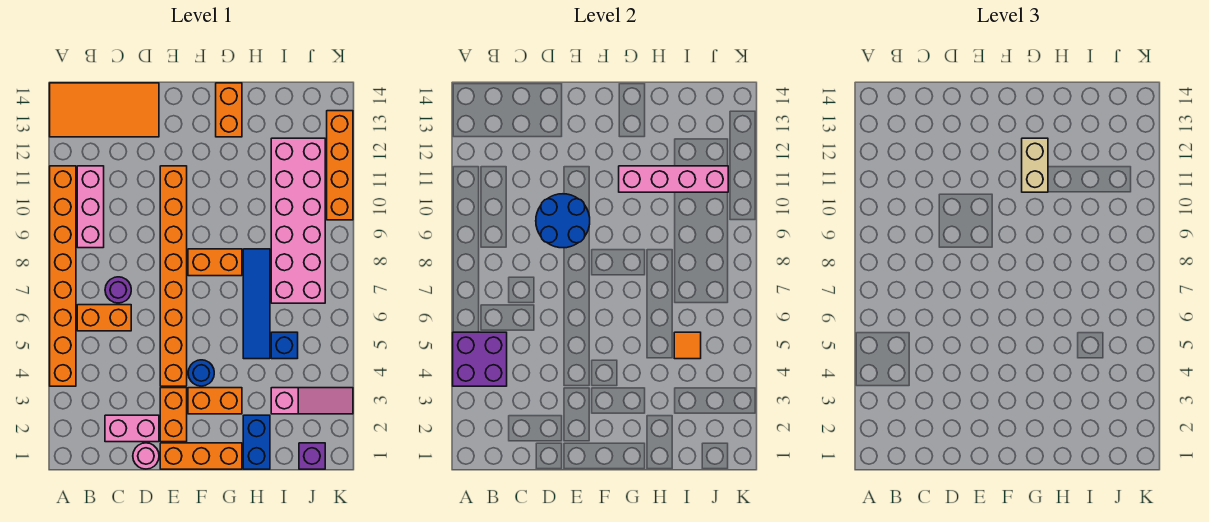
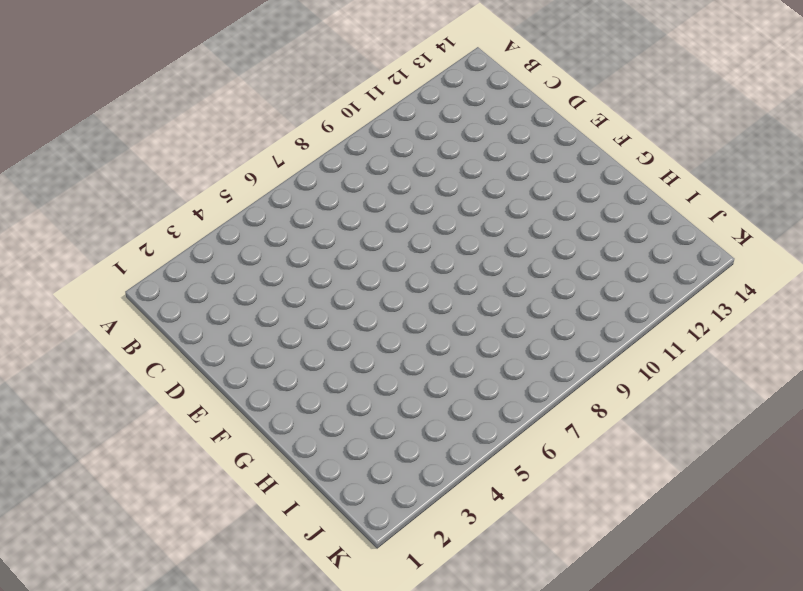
none -> orange 1x8 brick [50,166,76,386]
none -> orange 2x4 tile [50,83,159,137]
none -> orange 1x2 brick [77,305,131,331]

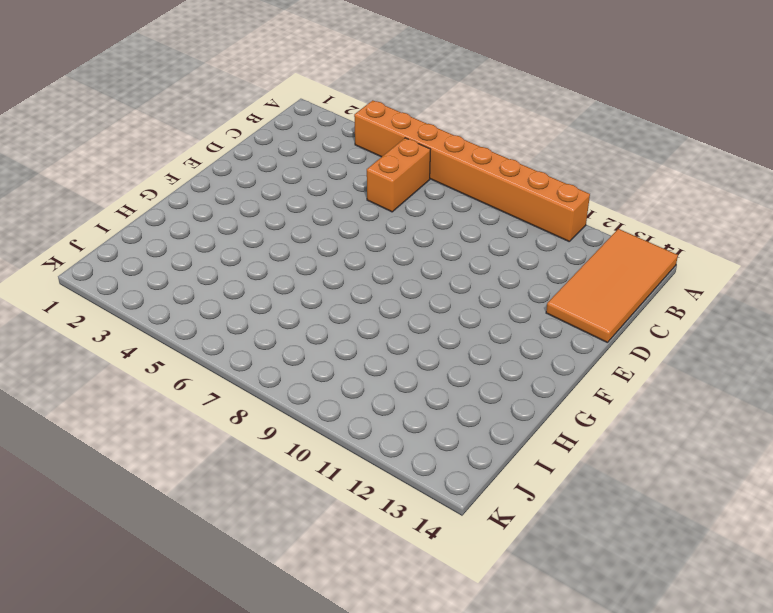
none -> pink 1x3 brick [77,166,104,248]
none -> pink 1x2 brick [105,415,159,442]
none -> purple 1x1 round brick [105,277,131,303]

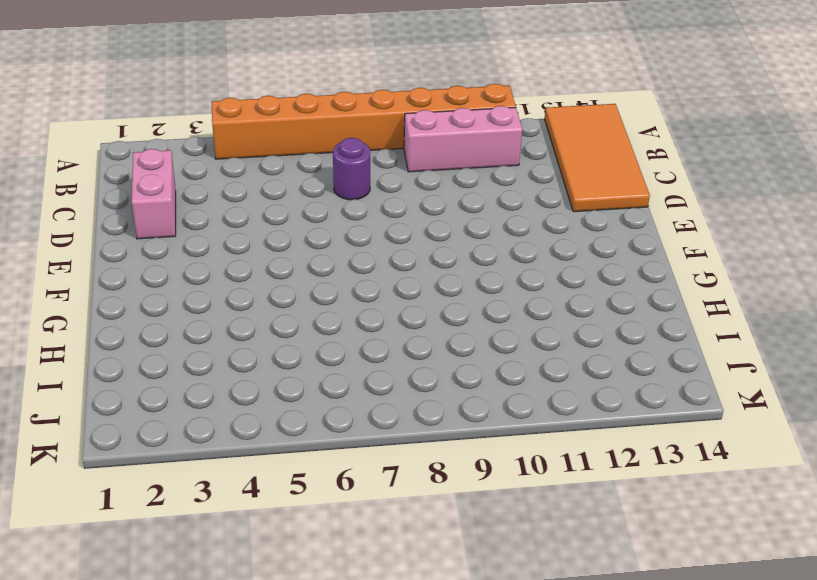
none -> orange 1x2 brick [77,305,131,331]
none -> pink 1x1 round brick [133,443,159,469]
none -> orange 1x3 brick [160,443,242,469]

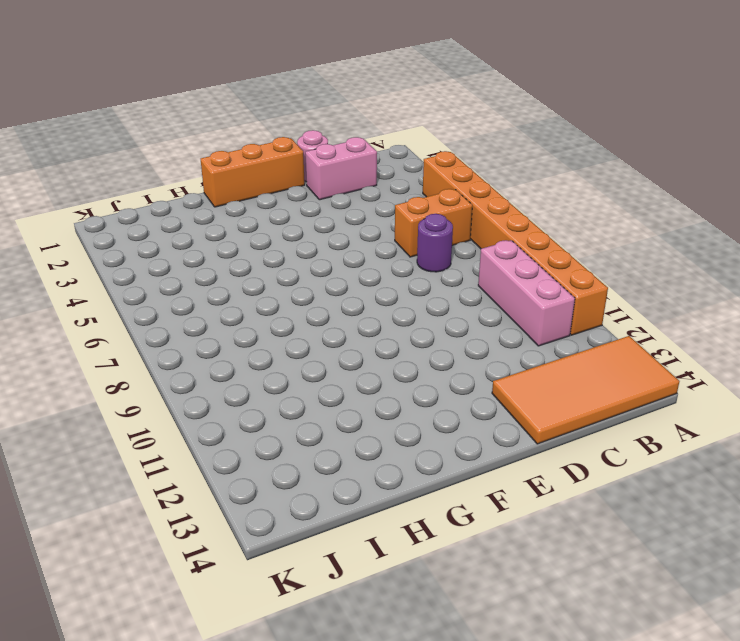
none -> orange 1x2 brick [160,388,187,442]
none -> orange 1x8 brick [160,166,187,386]
none -> orange 1x2 brick [188,388,242,414]

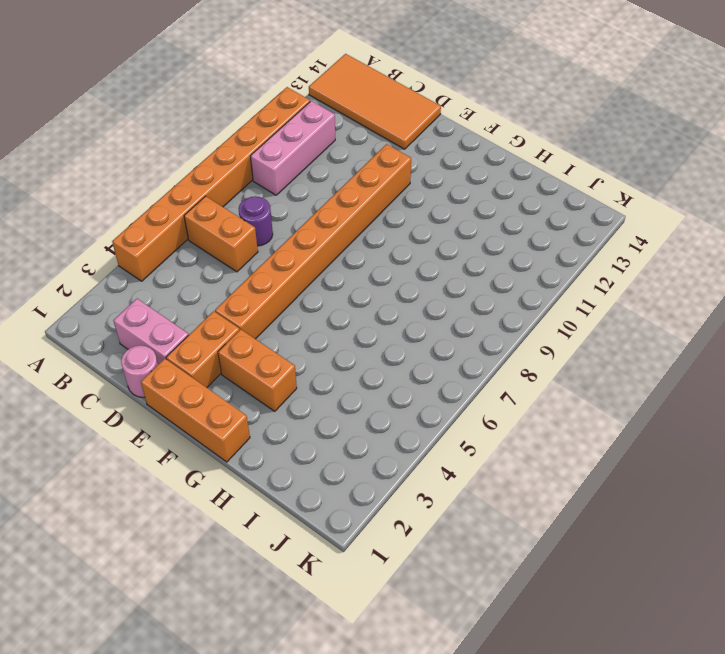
none -> blue 1x1 round brick [188,360,214,386]
none -> orange 1x2 brick [188,249,242,276]
none -> orange 1x2 brick [216,83,242,137]

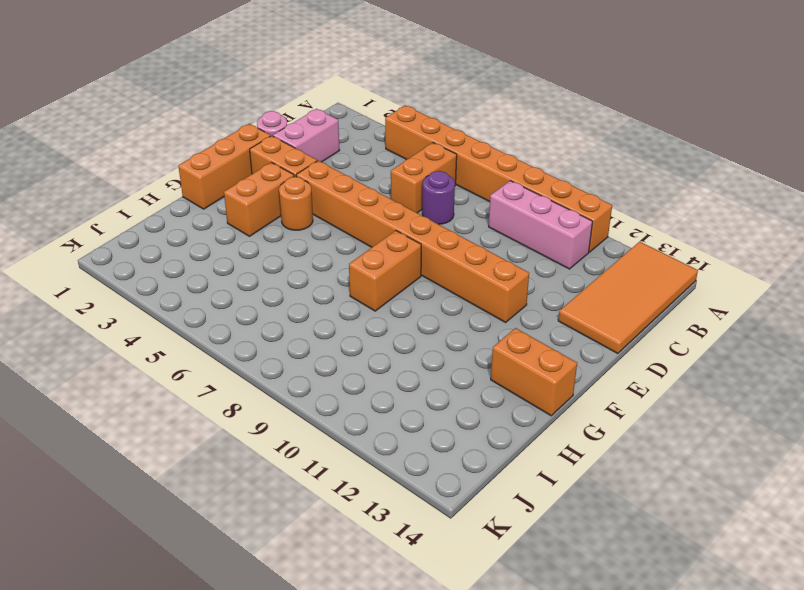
orange 1x1 round brick [279,177,313,230] -> blue 1x1 round brick [188,360,214,386]
none -> blue 1x2 brick [243,415,270,469]
none -> blue 1x4 tile [243,249,270,359]
none -> pink 1x3 slope [271,388,353,414]

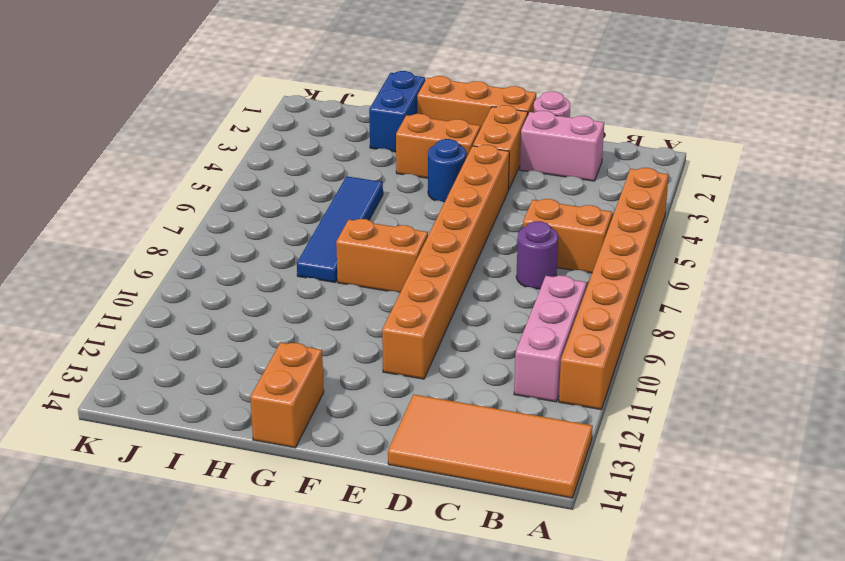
none -> pink 1x3 slope [271,388,353,414]
none -> blue 1x1 brick [271,332,298,359]
none -> pink 2x6 brick [271,138,325,303]

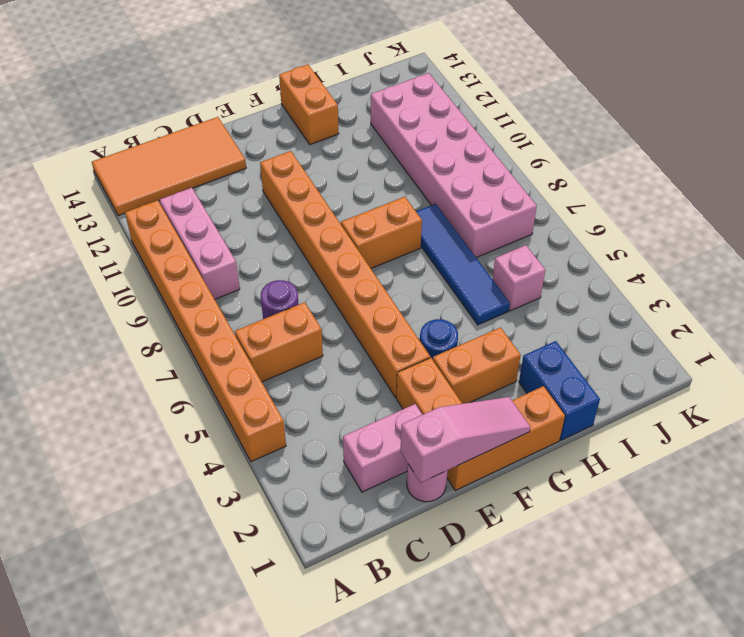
pink 1x3 slope [401,397,530,483] -> pink 1x3 slope moved to [271,388,353,414]
pink 1x1 brick [492,245,545,311] -> blue 1x1 brick [271,332,298,359]
none -> purple 1x1 brick [299,443,325,469]
none -> orange 1x4 brick [327,111,353,220]
none -> purple 2x2 brick [453,332,507,386]

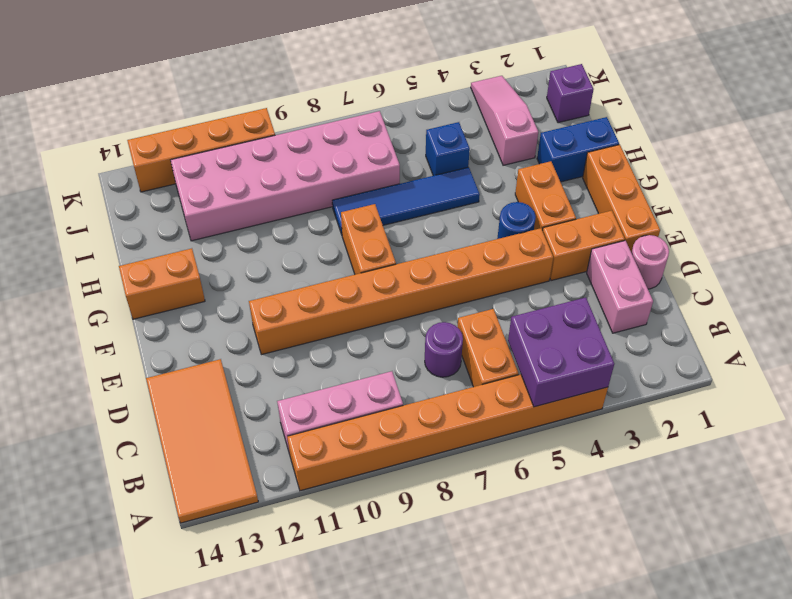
none -> blue 2x2 round brick [536,194,590,248]
none -> pink 1x4 brick [619,166,728,192]
none -> orange 1x1 tile [674,332,701,359]

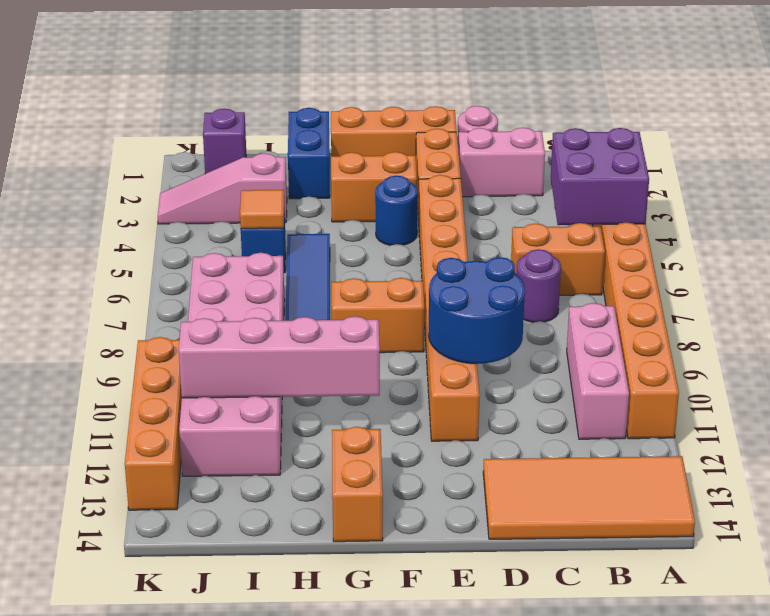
none -> tan 1x2 brick [1022,138,1048,192]

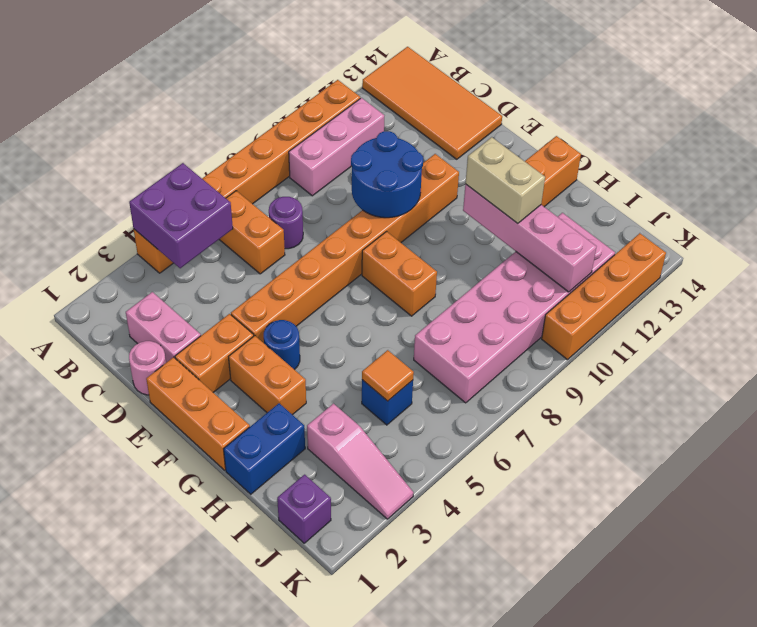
tan 1x2 brick [465,137,545,223] -> tan 1x2 brick turned to [1022,138,1048,192]
none -> blue 1x4 tile [243,249,270,359]

